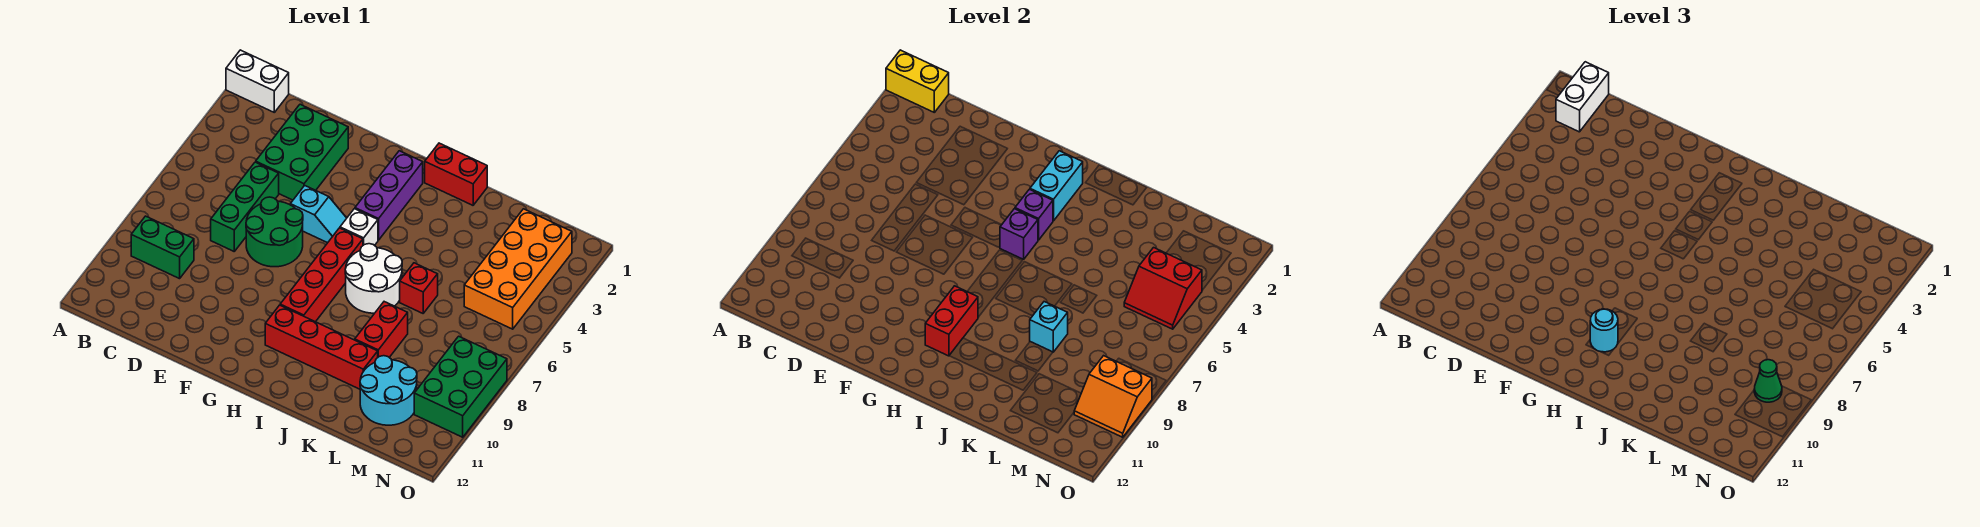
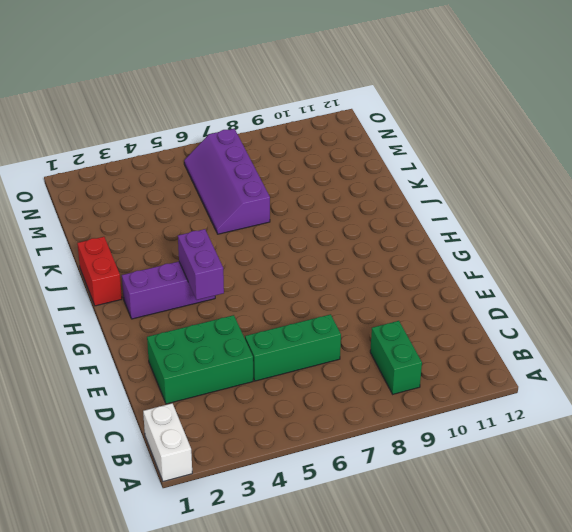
purple 1x2 brick [178,229,224,300] -> purple 1x1 brick [1015,189,1053,240]
purple 2x4 slope [184,129,270,234] -> red 1x1 brick [400,263,438,313]
none -> green 2x2 round brick [246,197,303,267]
none -> cyan 1x2 slope [290,186,347,243]
none -> white 1x1 brick [340,209,378,245]

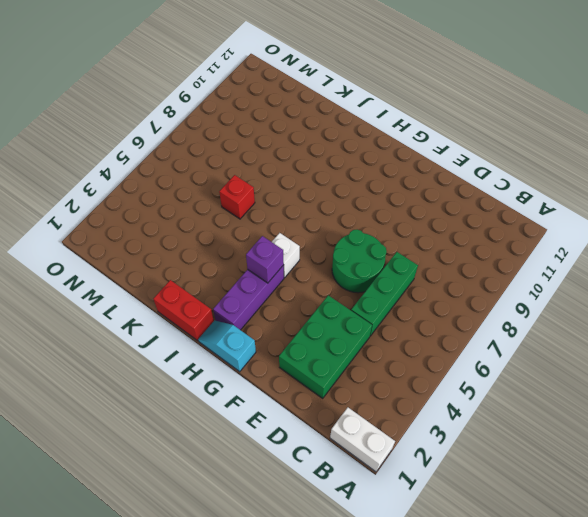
cyan 1x2 slope [198,320,256,372] -> cyan 1x2 slope moved to [290,186,347,243]
none -> green 1x2 brick [131,216,194,279]
none -> red 1x4 brick [280,228,363,322]
none -> red 1x4 brick [265,305,378,389]

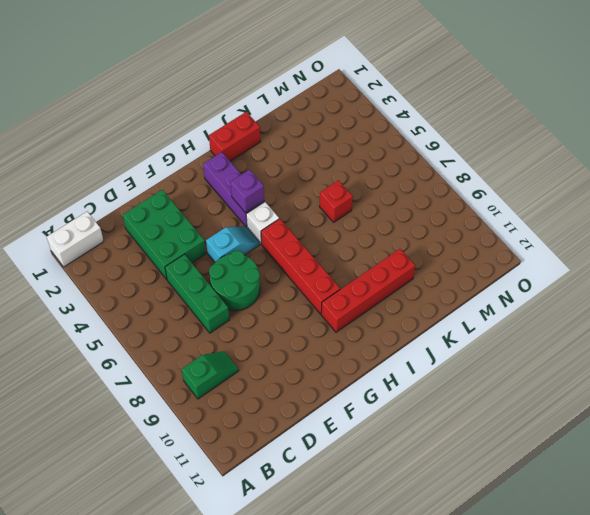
green 1x2 slope [182,351,239,399] -> green 1x2 brick [131,216,194,279]
none -> white 2x2 round brick [345,244,402,313]
none -> red 1x2 brick [355,302,408,357]
none -> cyan 2x2 round brick [360,356,417,425]

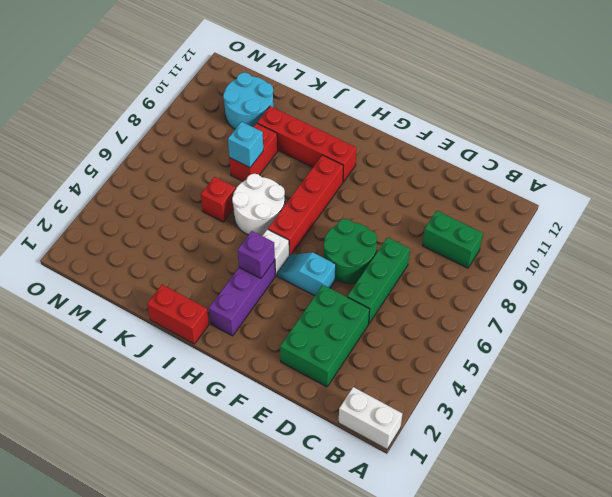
none -> orange 2x4 brick [464,209,572,329]
none -> green 2x3 brick [414,336,507,437]
none -> yellow 1x2 brick [886,50,949,112]

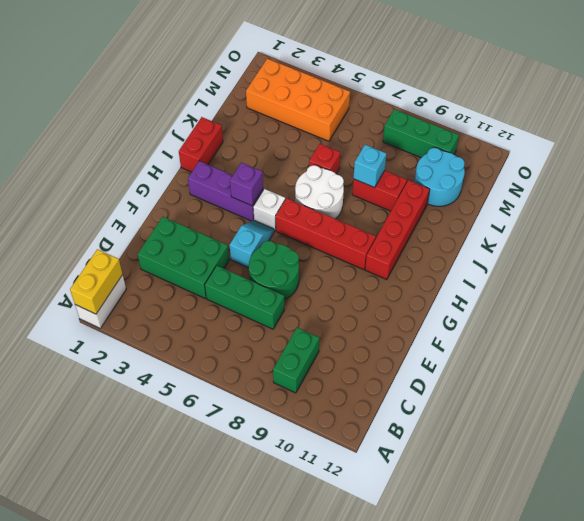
green 1x3 brick [383,109,459,158] -> green 2x3 brick [414,336,507,437]
none -> cyan 1x2 brick [1030,151,1083,221]
none -> purple 1x1 brick [1000,209,1038,259]
none -> red 1x2 brick [925,286,978,356]

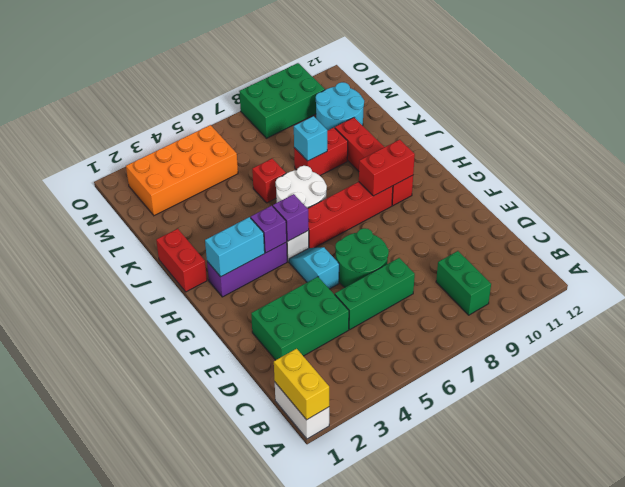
none -> red 2x2 slope [1124,248,1202,329]
none -> orange 2x2 slope [1074,356,1152,437]
none -> white 1x2 brick [1556,62,1609,132]

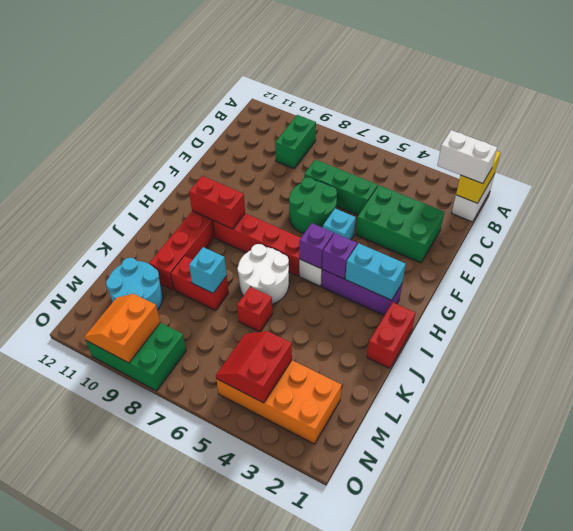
none -> cyan 1x1 round brick [1590,309,1618,352]
none -> green 1x1 cone [1754,360,1782,402]

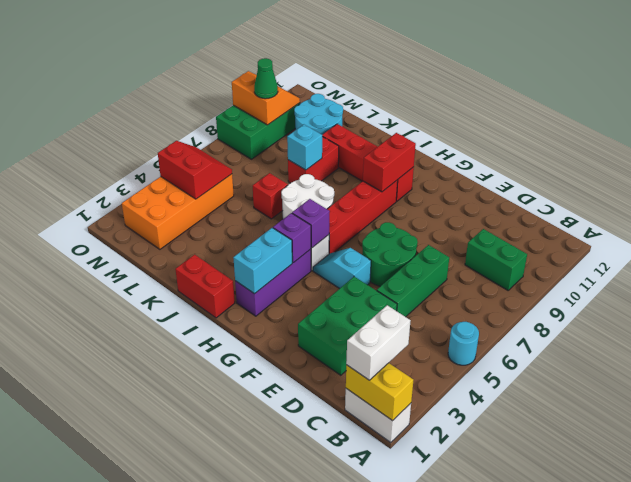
cyan 1x1 round brick [448,322,479,365] -> cyan 1x1 round brick moved to [1590,309,1618,352]

